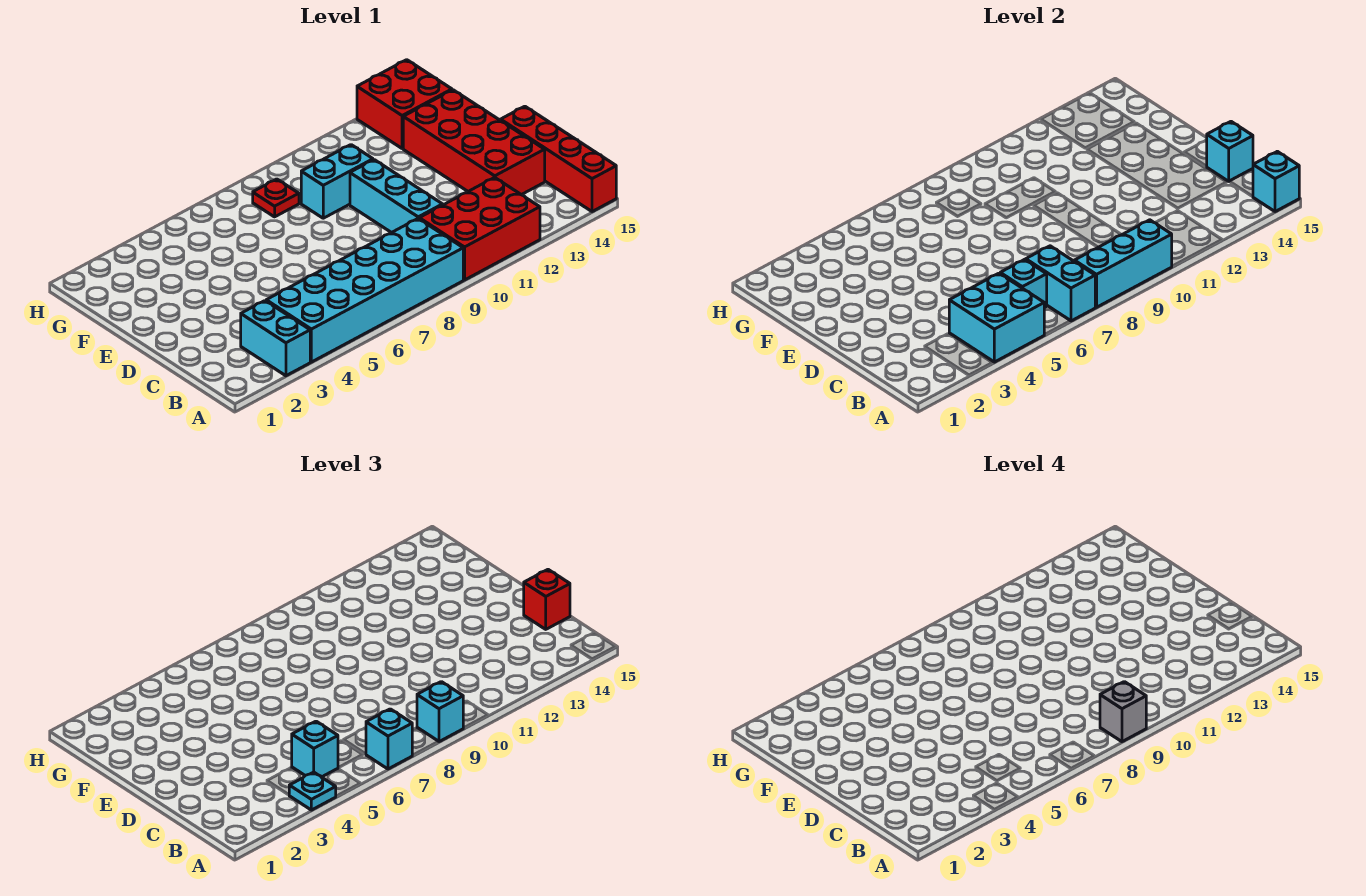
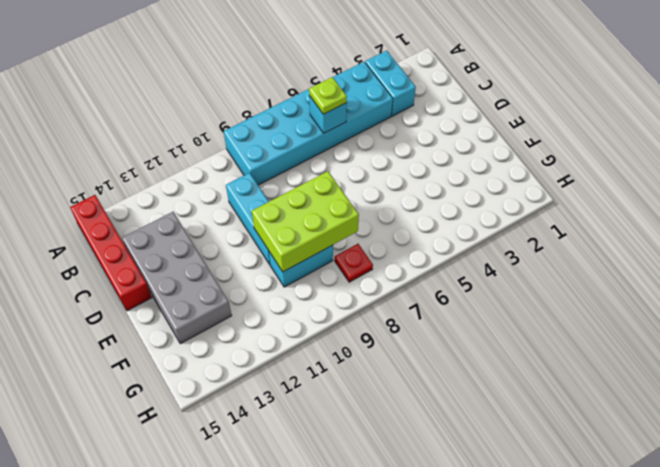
lime 1x1 plate [309,77,347,114] -> none
grey 2x4 brick [122,212,232,344] -> red 2x4 brick [403,90,545,195]
lime 2x3 brick [252,171,359,272] -> none
none -> red 2x3 brick [419,177,540,280]
none -> red 2x2 brick [357,60,452,149]
none -> cyan 2x2 brick [949,273,1044,362]

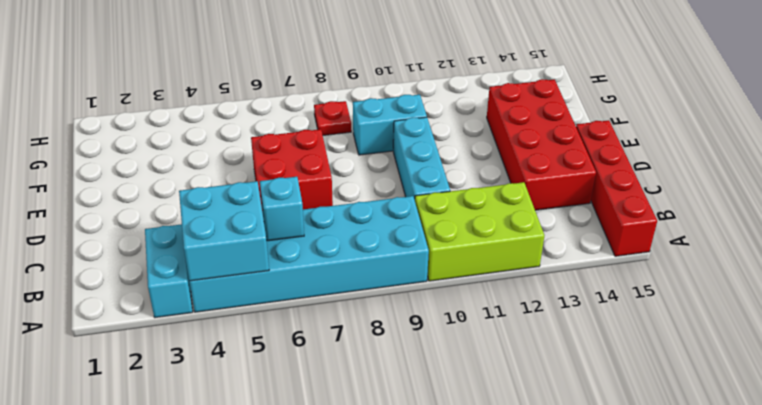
lime 2x3 brick [415,182,544,281] -> red 2x3 brick [419,177,540,280]
red 2x2 brick [251,129,333,209] -> red 2x2 brick moved to [357,60,452,149]
none -> cyan 1x2 brick [1026,246,1095,321]
none -> cyan 1x3 brick [1074,220,1172,307]
none -> cyan 1x1 brick [1253,151,1299,212]

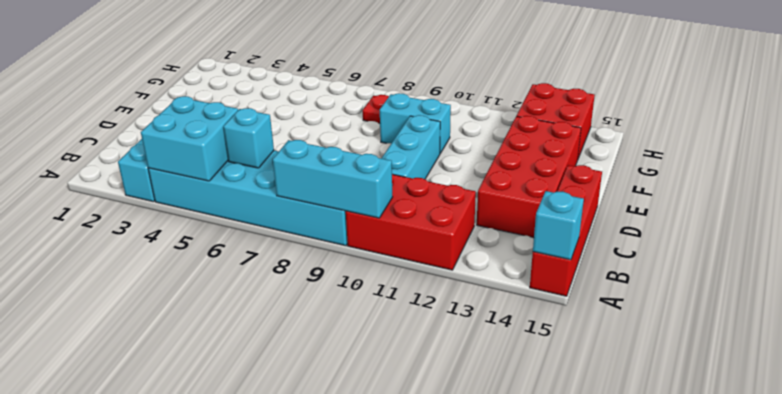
none -> cyan 1x2 brick [1026,246,1095,321]
none -> cyan 1x1 brick [1206,122,1253,181]
none -> cyan 1x1 plate [289,772,336,810]

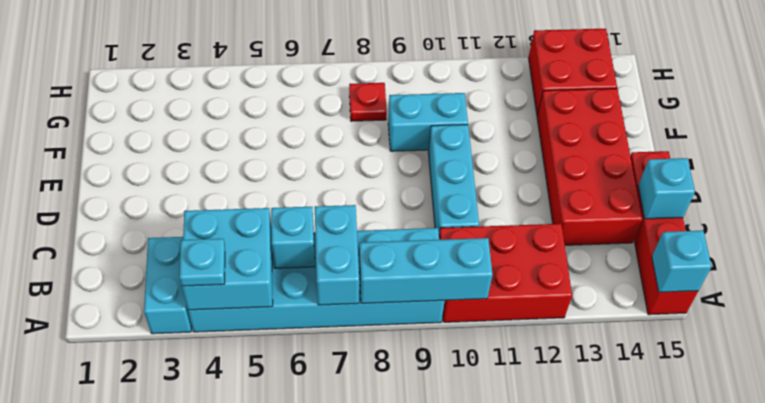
none -> cyan 1x1 brick [366,709,412,769]
none -> cyan 1x1 brick [417,682,463,742]
none -> cyan 1x1 brick [292,721,338,777]

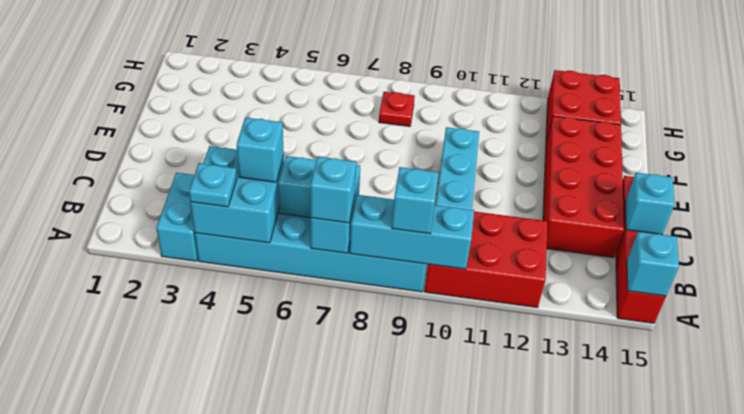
none -> cyan 1x2 brick [301,145,373,218]
none -> red 1x1 brick [524,570,570,629]
none -> grey 1x1 brick [1100,682,1146,742]

